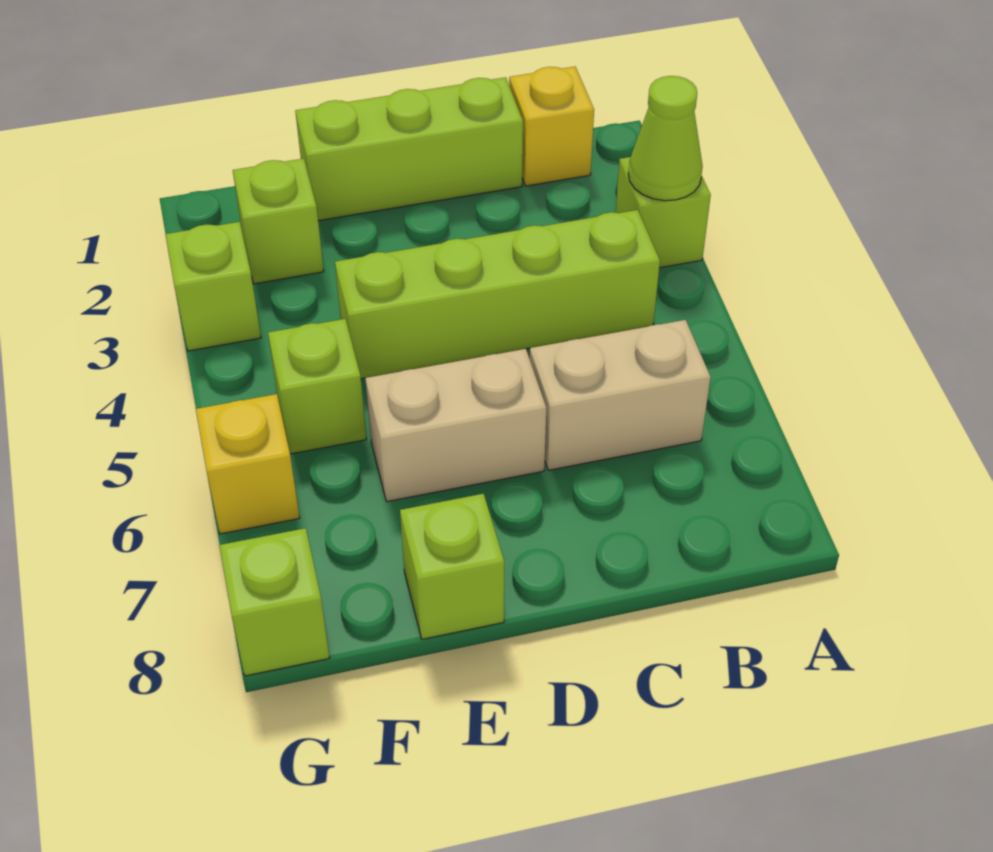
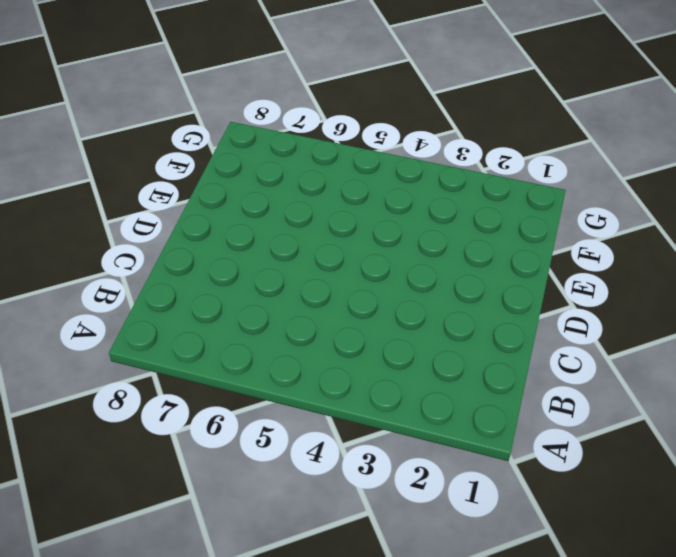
none -> lime 1x1 brick [616,157,711,268]
none -> yellow 1x1 brick [509,67,594,186]
none -> lime 1x4 brick [335,210,660,379]

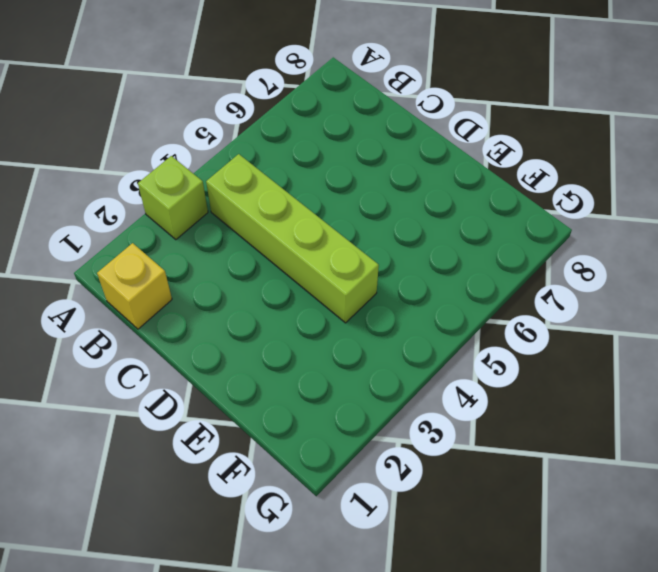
none -> tan 1x2 brick [530,320,711,470]
none -> lime 1x3 brick [295,77,523,221]
none -> tan 1x2 brick [365,349,546,502]

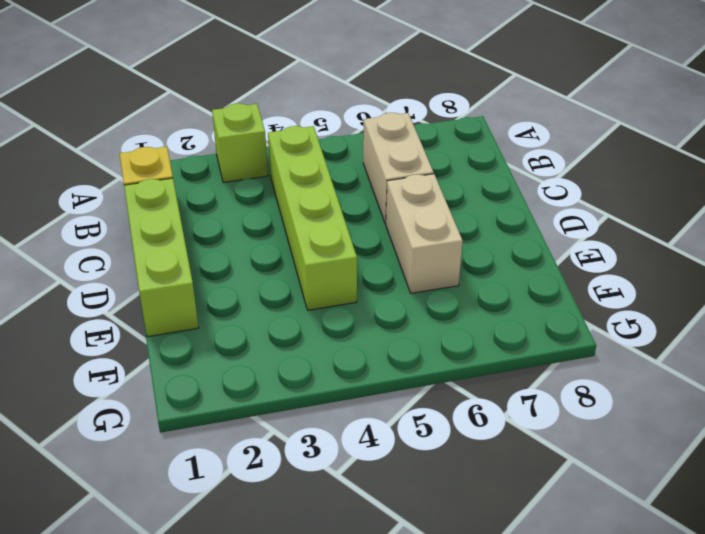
none -> lime 1x1 brick [400,494,504,639]
none -> lime 1x1 brick [233,159,324,284]
none -> lime 1x1 brick [268,319,366,454]

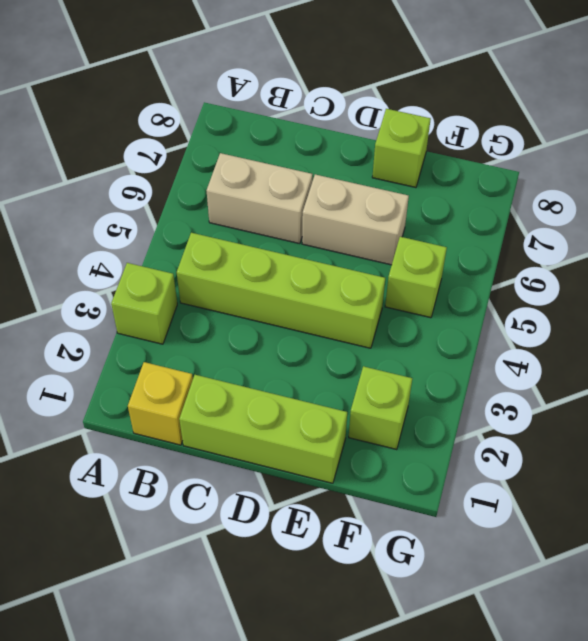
none -> lime 1x1 brick [165,222,261,351]
none -> yellow 1x1 brick [196,394,300,534]
none -> lime 1x1 brick [219,528,329,676]

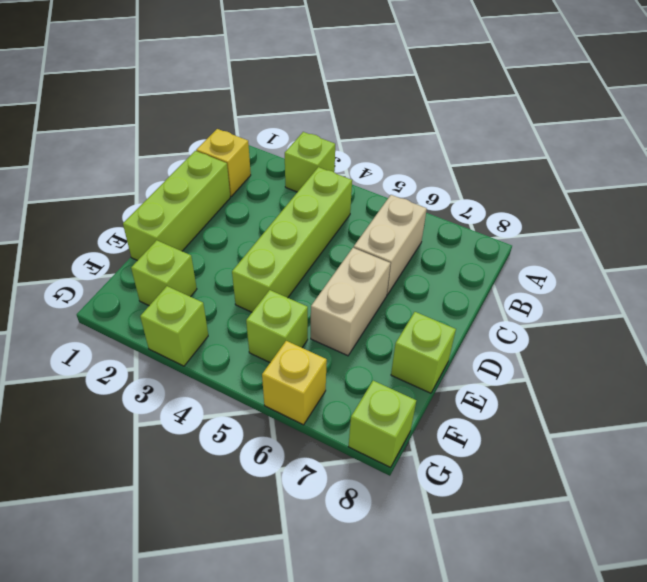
none -> lime 1x1 cone [628,76,703,201]

